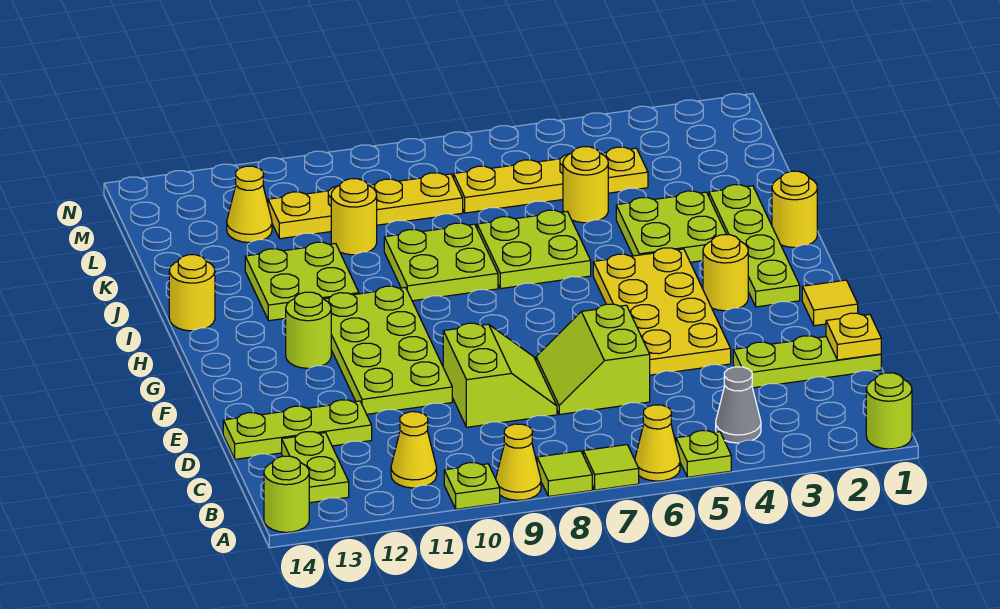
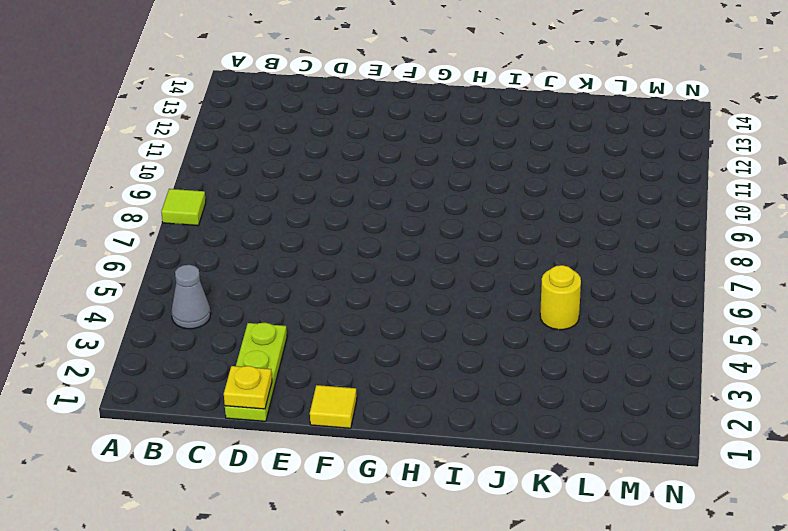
none -> lime 1x1 round brick [866,373,912,449]
none -> lime 1x1 plate [676,431,731,477]
none -> yellow 1x1 cone [635,405,680,481]
none -> lime 1x1 tile [583,445,639,490]

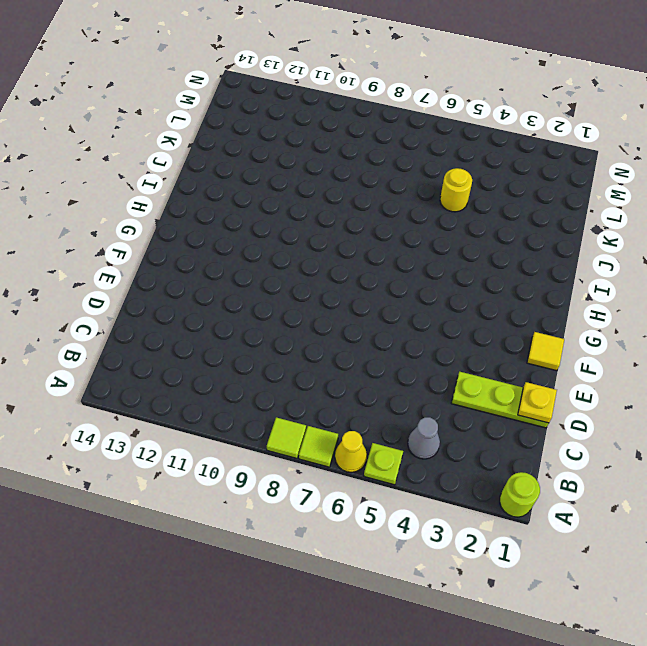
none -> yellow 1x1 cone [496,424,541,500]
none -> lime 1x1 plate [444,463,500,509]
none -> lime 1x1 round brick [264,456,309,532]
none -> yellow 1x1 cone [391,412,437,488]

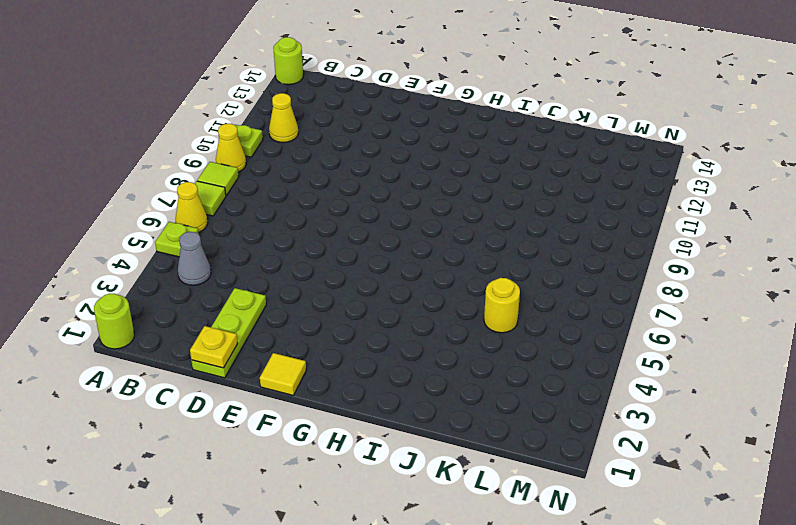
none -> lime 1x2 plate [282,432,349,503]
none -> lime 2x2 slope [536,304,650,415]
none -> lime 2x2 slope [443,323,557,427]
none -> lime 1x3 plate [223,400,372,459]

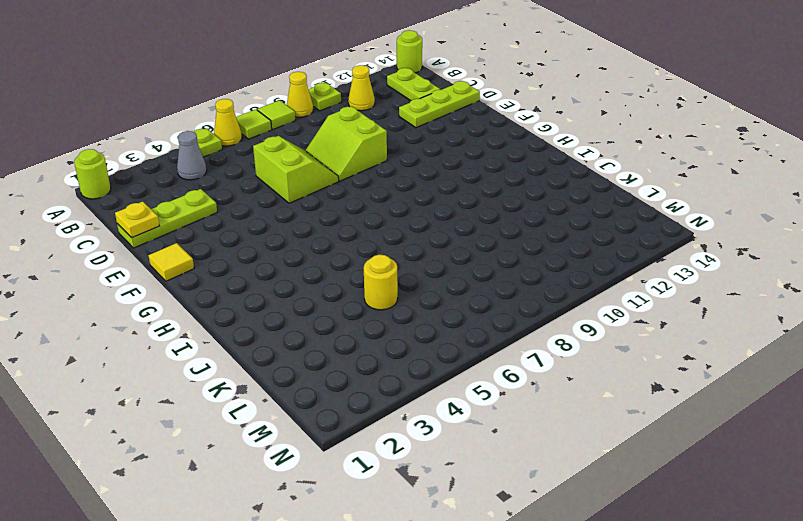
none -> yellow 2x4 plate [593,248,731,375]
none -> lime 2x4 plate [324,286,452,414]
none -> lime 1x4 plate [709,185,800,307]
none -> yellow 1x1 round brick [703,235,748,311]

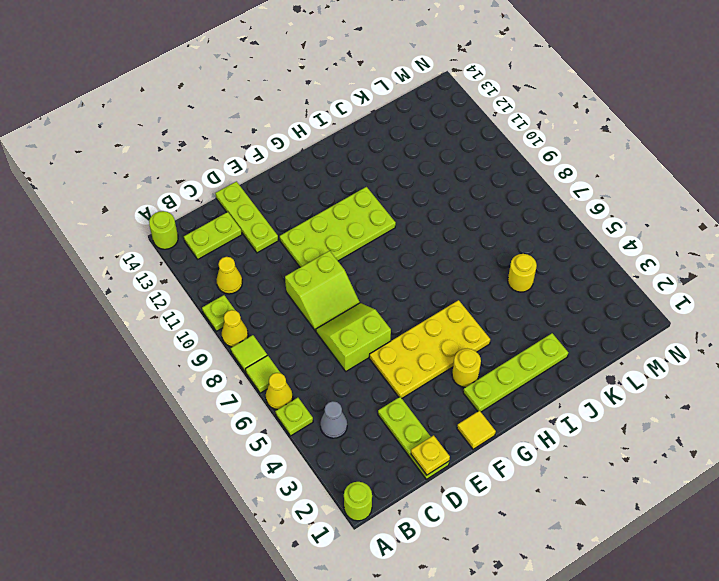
none -> lime 1x1 round brick [286,292,331,368]
none -> yellow 1x1 round brick [772,171,817,247]
none -> lime 2x2 plate [616,191,727,262]
none -> lime 2x2 plate [477,210,591,289]

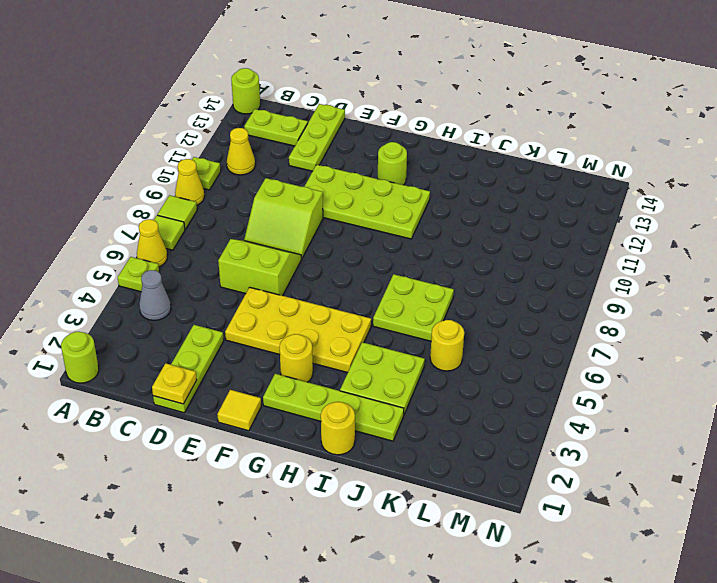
none -> lime 2x2 plate [384,223,498,301]
none -> lime 2x2 plate [245,242,359,321]
none -> yellow 1x1 round brick [169,255,215,331]
none -> yellow 1x1 round brick [331,179,377,255]

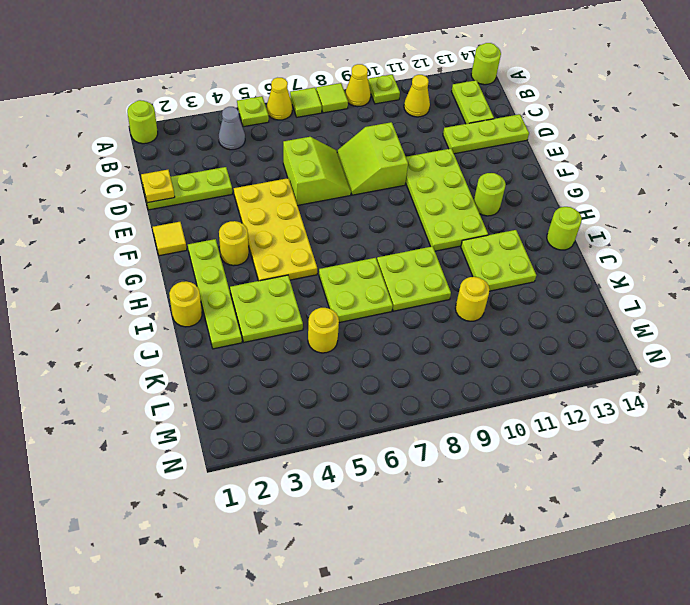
lime 1x1 round brick [547,207,582,250] -> yellow 1x1 round brick [169,255,215,331]
none -> yellow 1x4 plate [454,147,648,213]
none -> yellow 1x4 plate [268,173,463,239]
none -> yellow 1x1 cone [227,166,272,242]

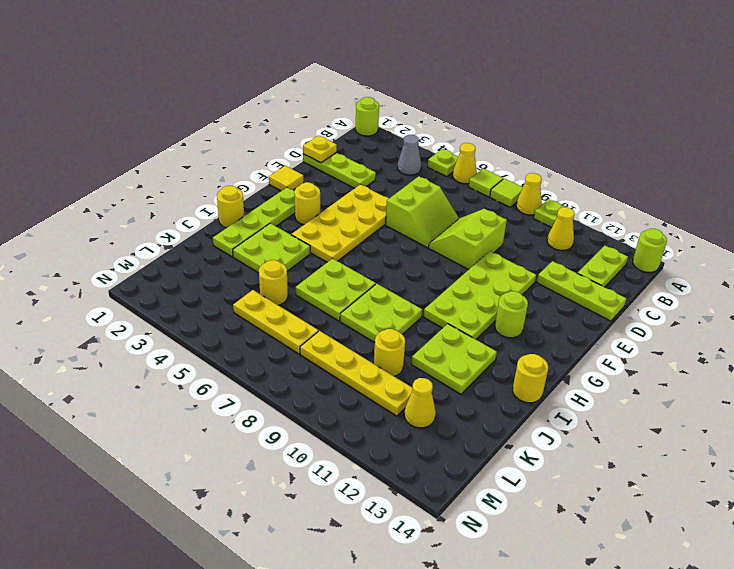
yellow 1x3 plate [233,290,318,354] -> yellow 1x4 plate [454,147,648,213]

